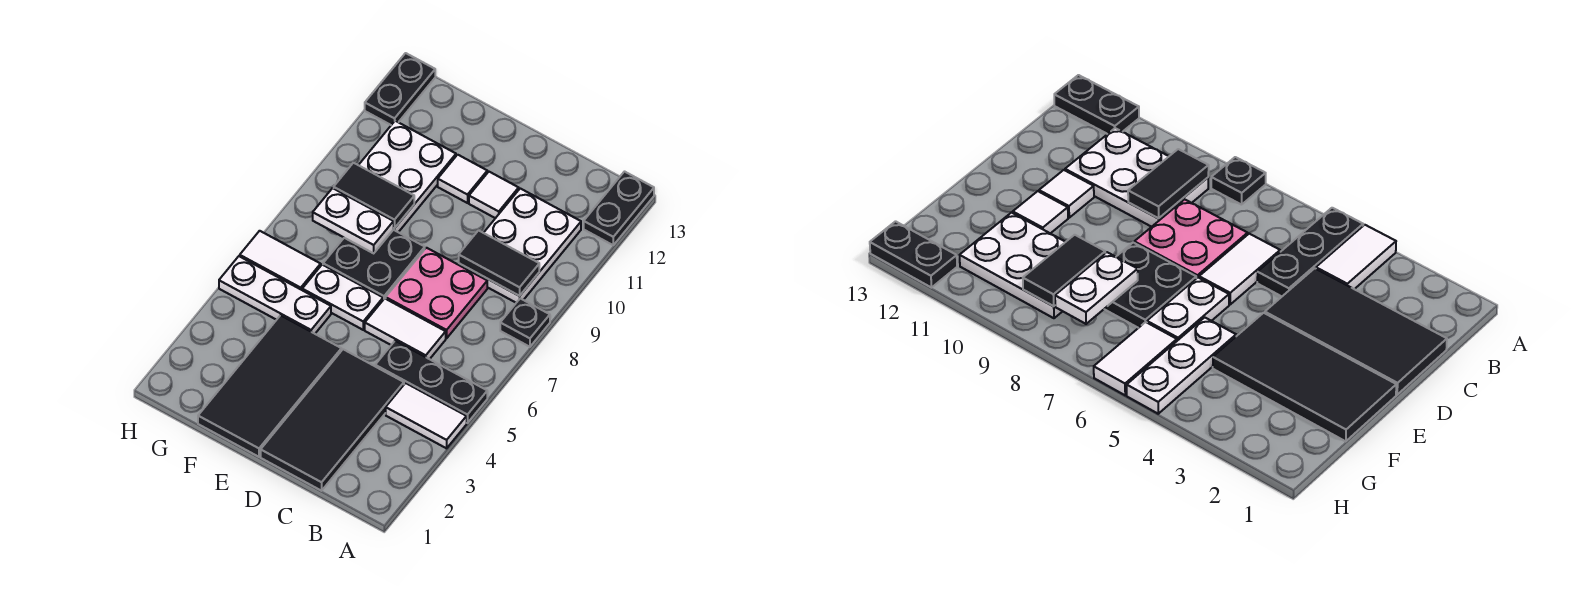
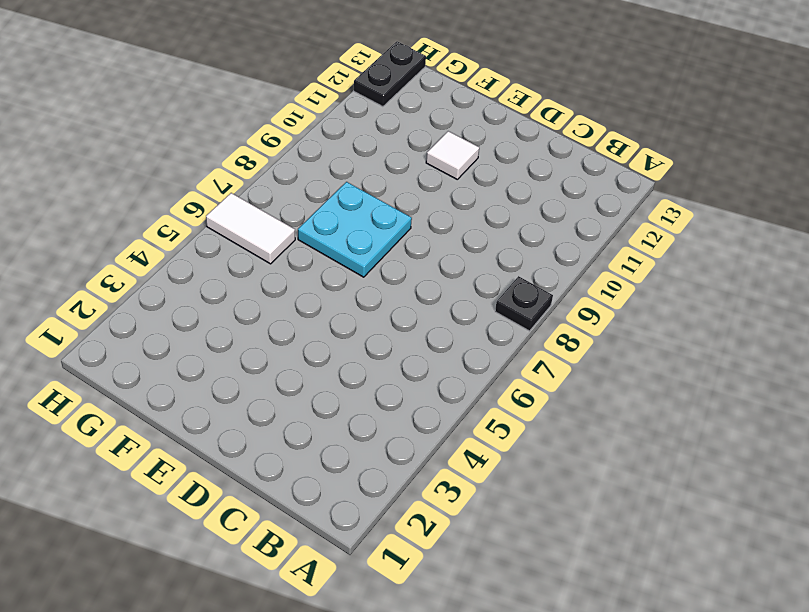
cyan 2x2 plate [298,182,412,277] -> black 2x2 plate [323,230,425,300]
none -> white 1x2 tile [386,383,467,448]
none -> black 1x3 plate [375,341,487,423]
none -> black 1x2 plate [584,172,654,245]

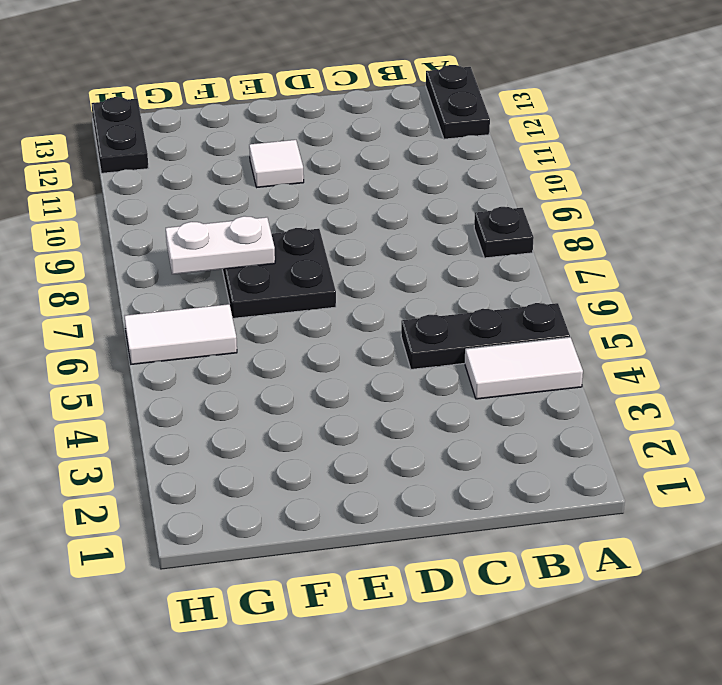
none -> white 2x3 plate [459,188,581,303]
none -> black 2x4 tile [261,349,404,491]
none -> white 1x2 tile [365,299,446,359]

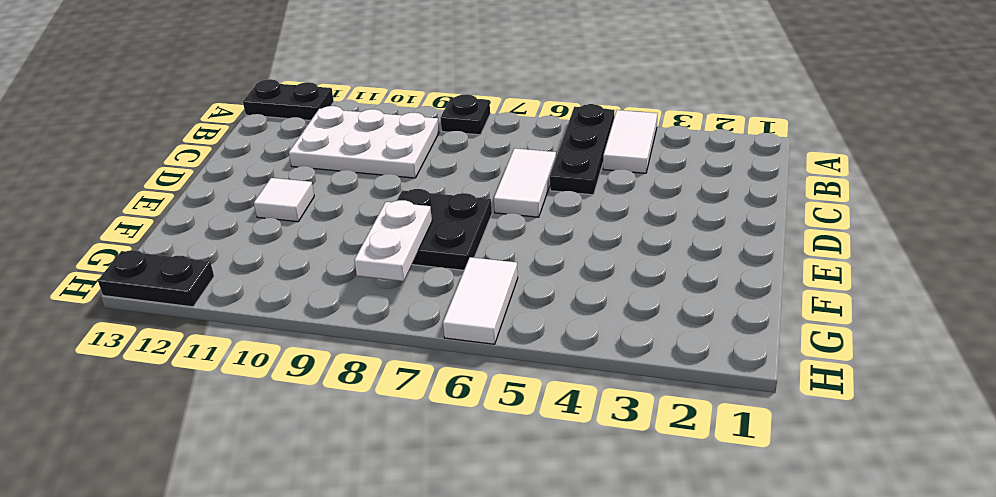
none -> black 2x4 tile [261,349,404,491]
none -> pink 2x2 plate [386,248,487,338]
none -> white 1x1 tile [469,172,519,218]

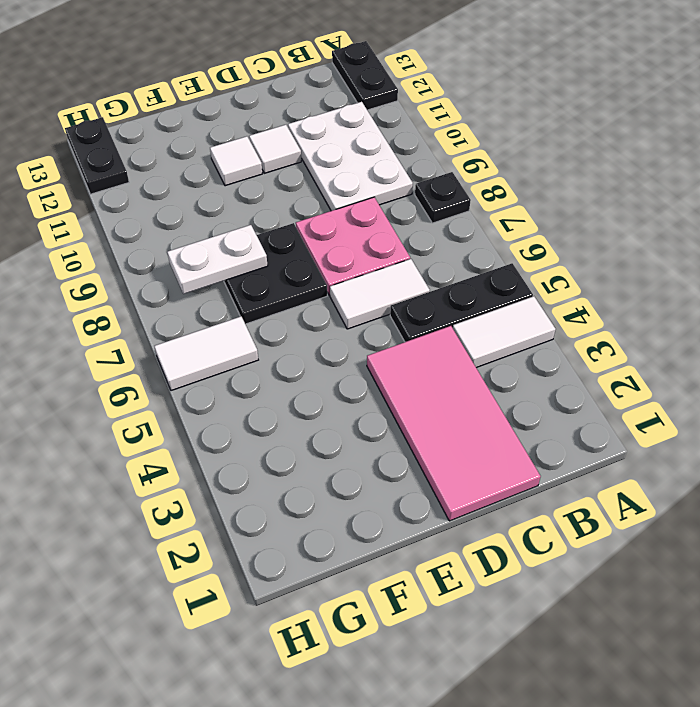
pink 2x4 tile [367,326,541,521] -> black 2x4 tile [261,349,404,491]
none -> black 2x4 tile [198,315,341,457]
none -> white 1x2 plate [302,265,383,330]
none -> white 1x3 plate [219,256,331,334]

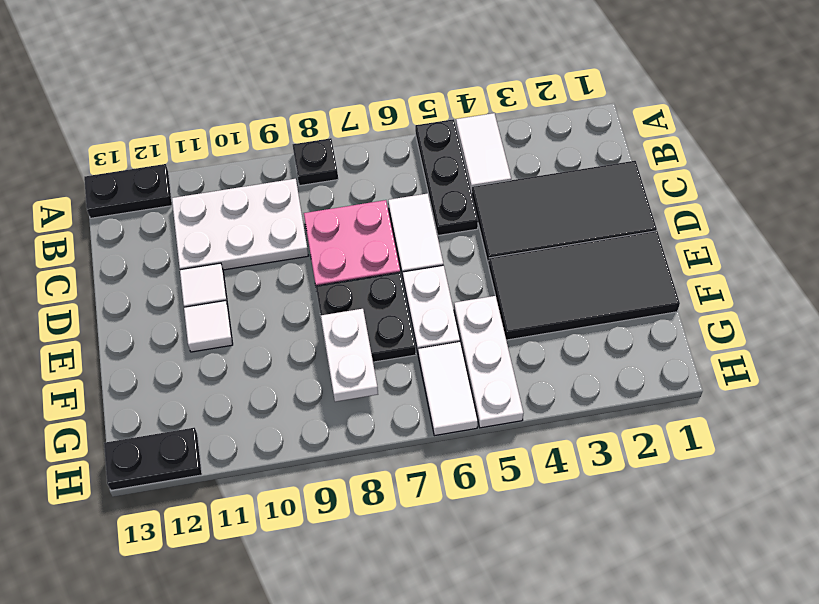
none -> white 2x3 plate [359,121,456,232]
none -> black 1x2 tile [459,230,539,296]
none -> black 1x2 tile [334,163,414,228]

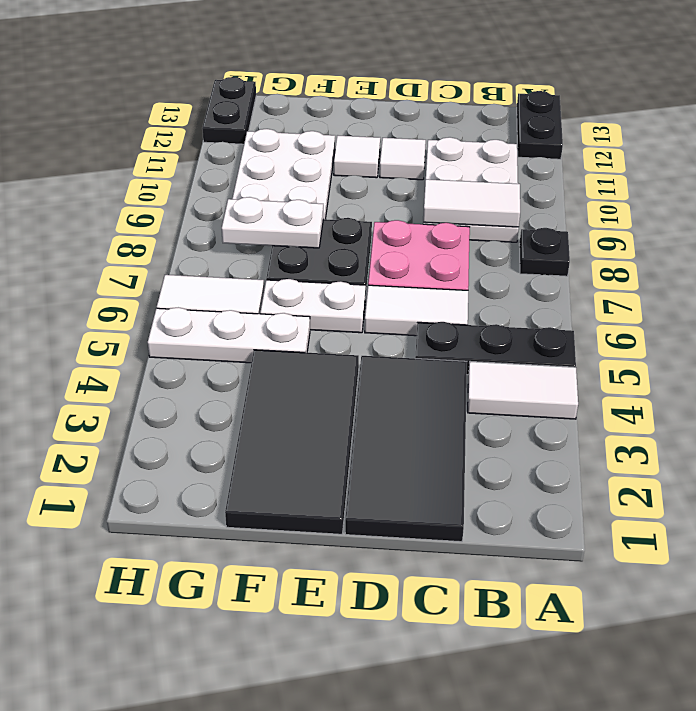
white 1x2 tile [423,179,520,227] -> black 1x2 tile [459,230,539,296]
none -> black 1x2 tile [334,163,414,228]

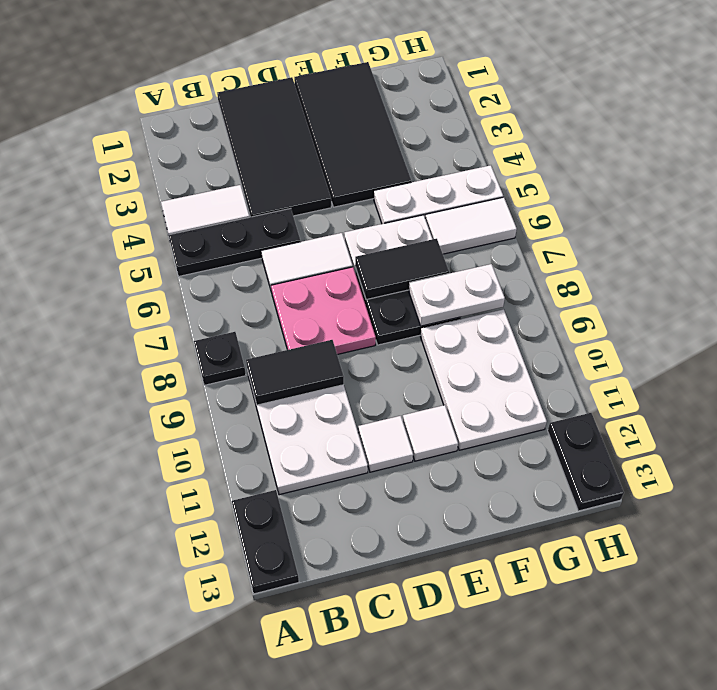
black 1x2 tile [355,239,449,300] -> black 1x2 tile moved to [334,163,414,228]

